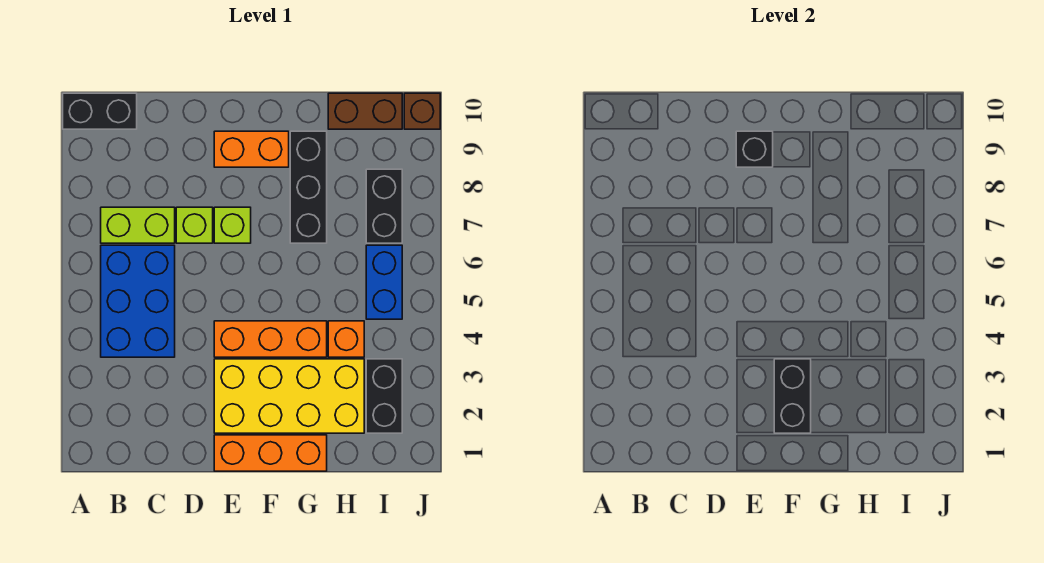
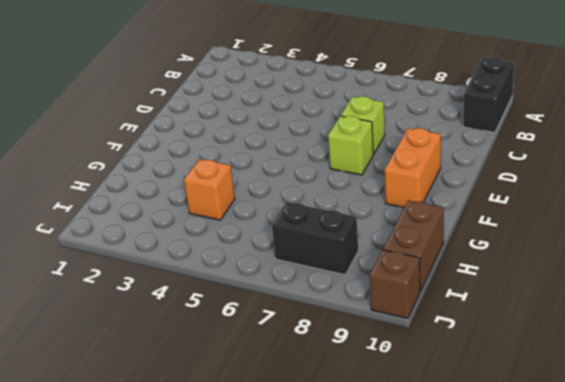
none -> blue 2x3 brick [101,245,175,357]
none -> lime 1x2 brick [101,207,175,243]
none -> orange 1x3 brick [214,435,327,471]

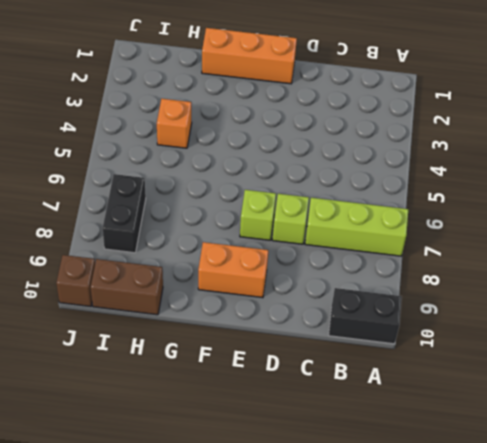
lime 1x3 brick [305,198,408,256] -> lime 1x2 brick [101,207,175,243]
none -> blue 2x3 brick [101,245,175,357]
none -> yellow 2x4 brick [214,359,364,433]
none -> orange 1x3 brick [214,321,327,357]

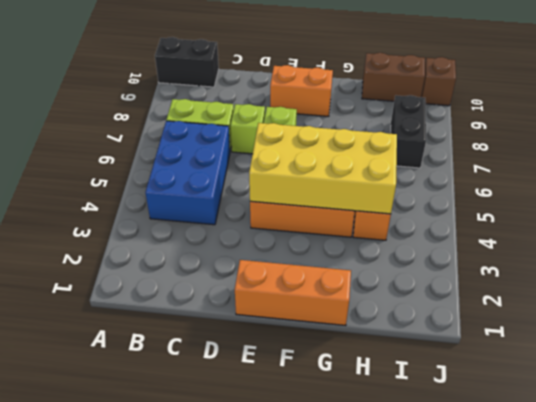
yellow 2x4 brick [249,123,397,214] -> yellow 2x4 brick moved to [214,359,364,433]
none -> black 1x3 brick [290,131,327,243]
none -> black 1x2 brick [366,359,402,433]
none -> blue 1x2 brick [366,245,402,319]

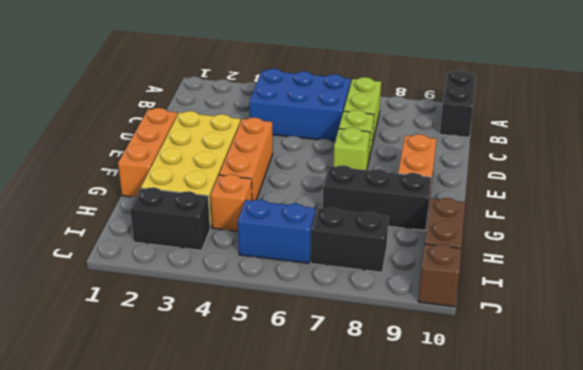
none -> black 1x1 brick [736,131,773,167]
none -> black 1x2 brick [774,359,811,433]

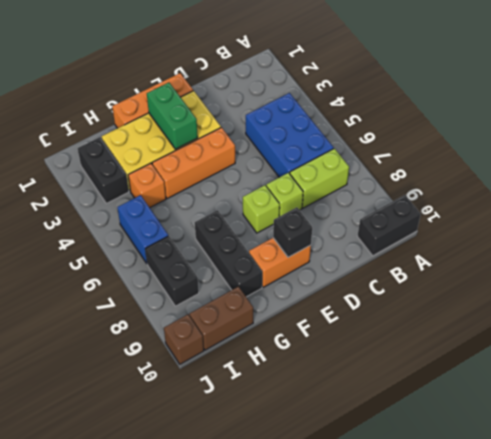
green 1x2 brick [147,83,198,149] -> black 1x2 brick [774,359,811,433]

